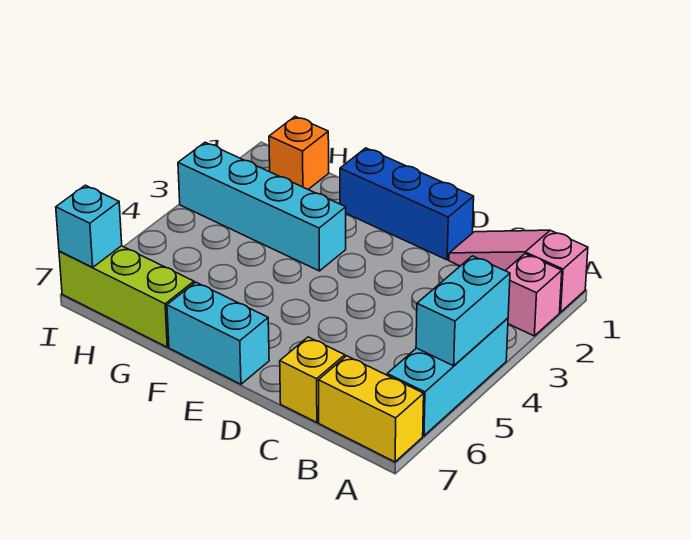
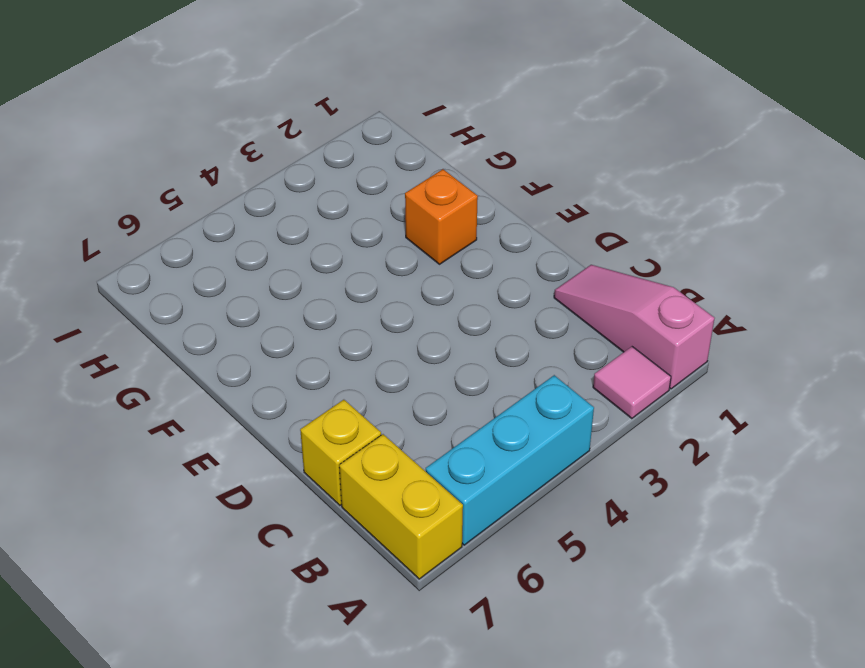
pink 1x1 tile [593,347,671,419] -> pink 1x1 brick [505,254,562,336]
orange 1x1 brick [405,169,478,264] -> orange 1x1 brick moved to [269,116,329,189]
none -> blue 1x3 brick [340,148,474,260]
none -> cyan 1x2 brick [167,282,269,384]
none -> cyan 1x4 brick [178,142,346,271]

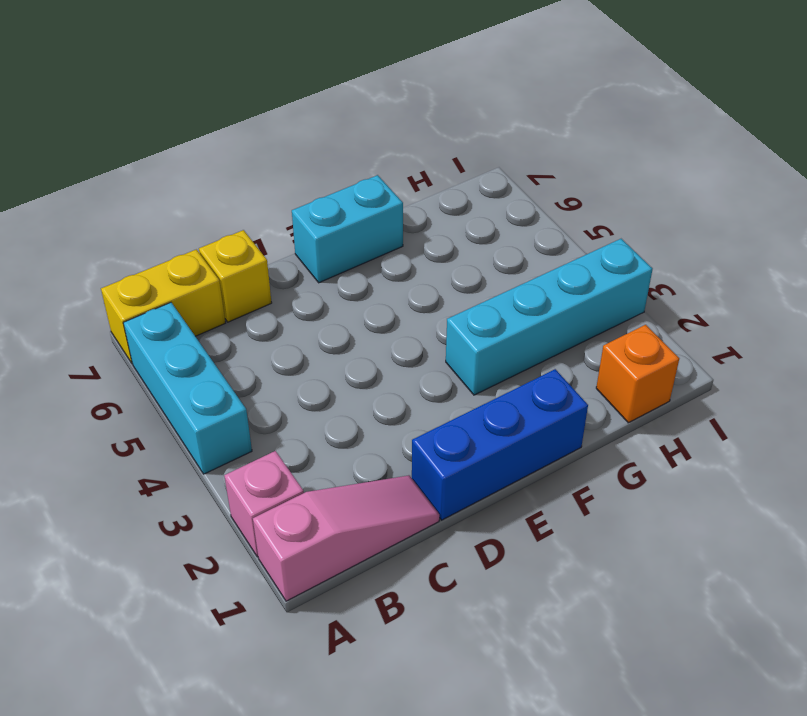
none -> lime 1x3 brick [59,246,194,347]
none -> cyan 1x2 brick [416,256,510,366]
none -> cyan 1x1 brick [56,185,122,267]

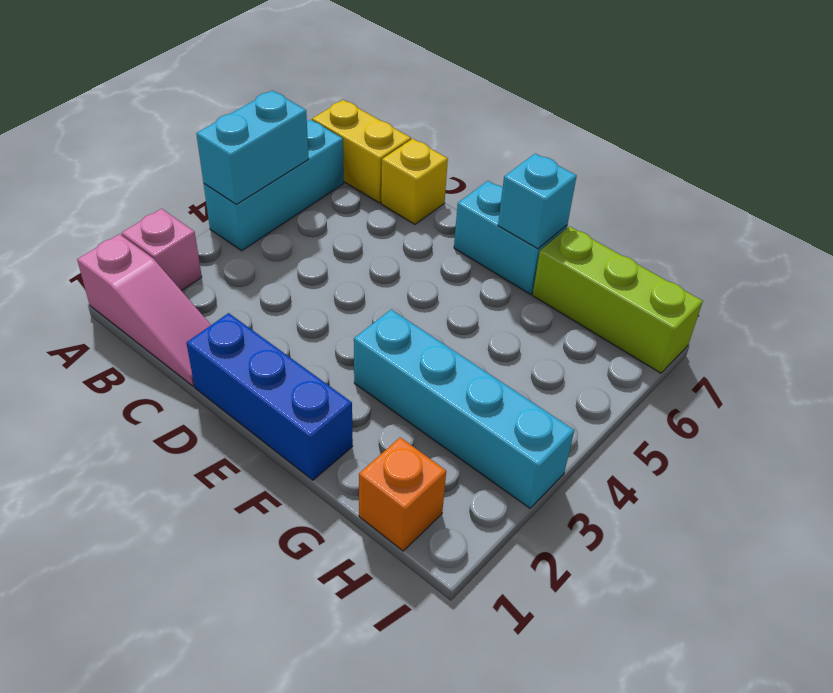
cyan 1x1 brick [498,153,577,249] -> cyan 1x1 brick moved to [56,185,122,267]

